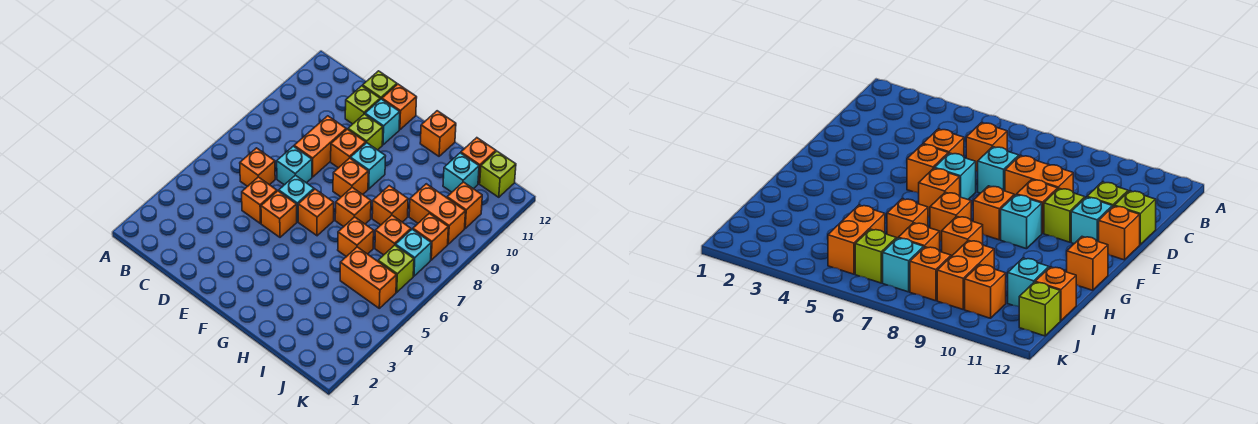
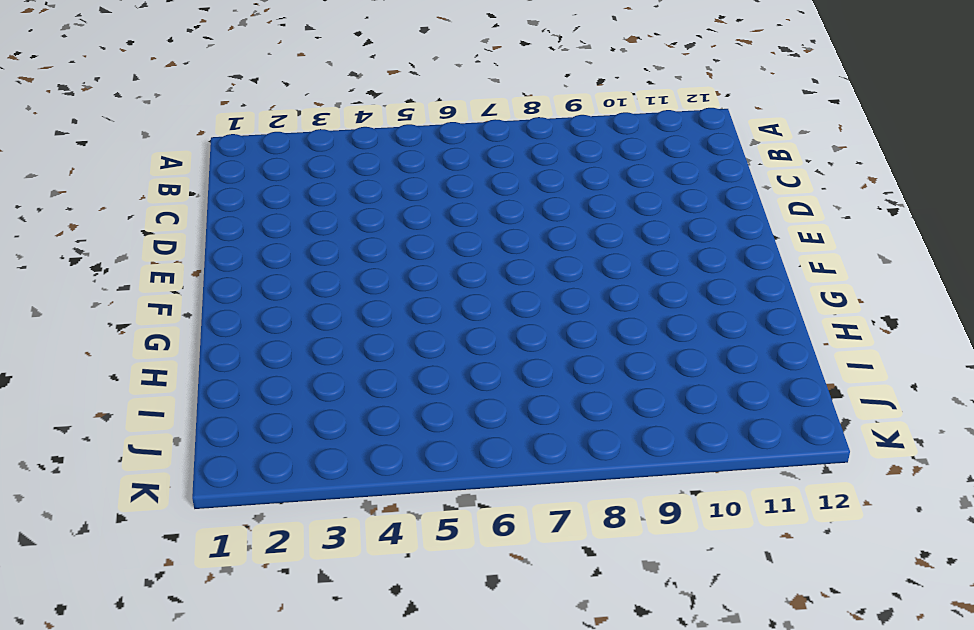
none -> orange 1x1 brick [240,148,275,187]
none -> orange 1x1 brick [242,177,277,224]
none -> cyan 1x1 brick [277,146,312,185]

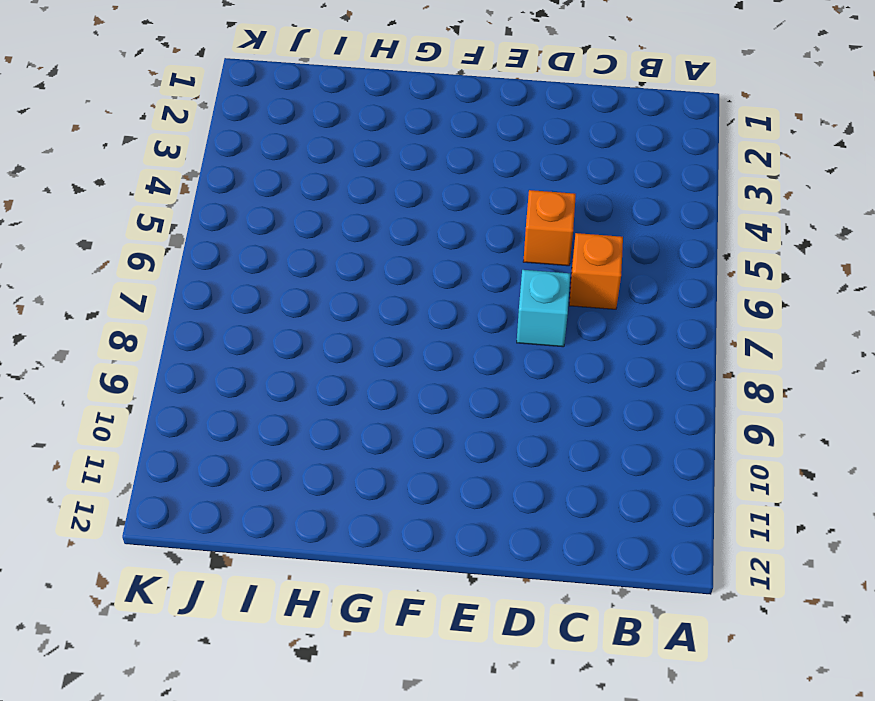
none -> orange 1x2 brick [294,116,346,177]
none -> lime 1x1 brick [345,86,380,124]
none -> lime 1x1 brick [363,71,397,99]

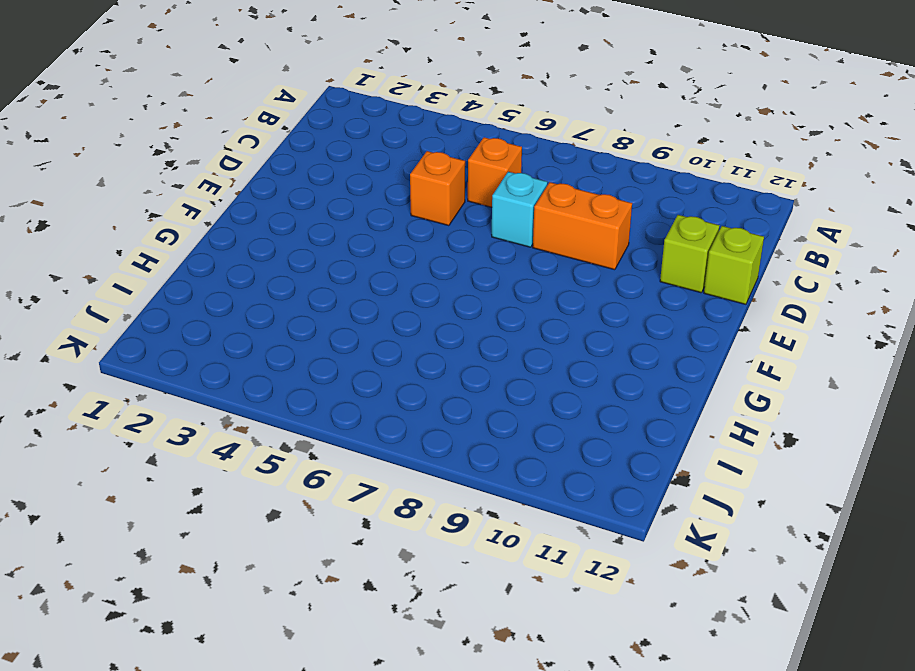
none -> orange 1x1 brick [261,191,297,237]
none -> cyan 1x1 brick [279,175,314,222]
none -> orange 1x1 brick [331,129,366,168]

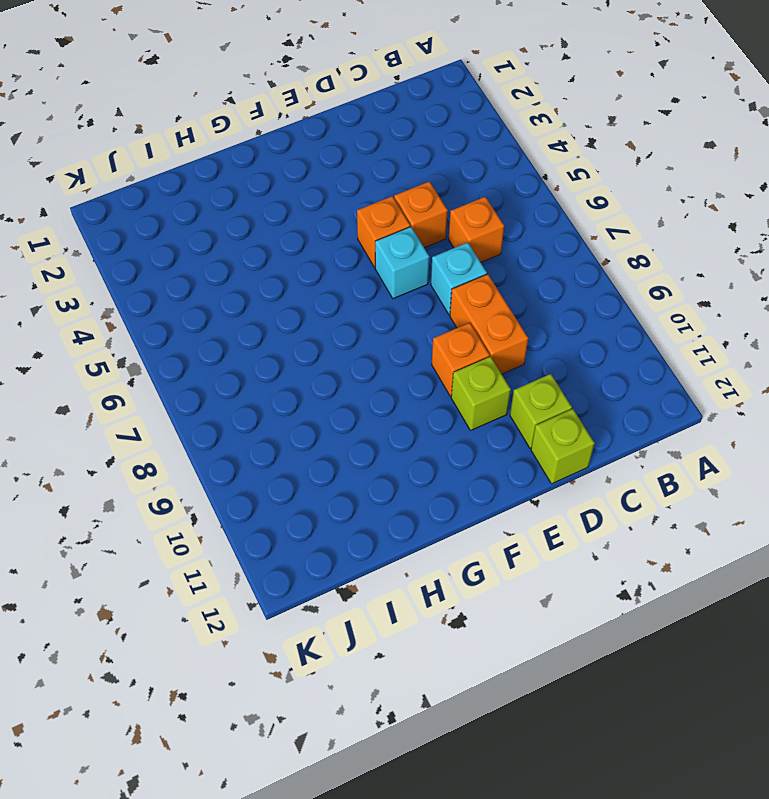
none -> cyan 1x1 brick [365,99,400,145]
none -> orange 1x1 brick [382,84,417,130]
none -> orange 1x1 brick [298,189,334,236]

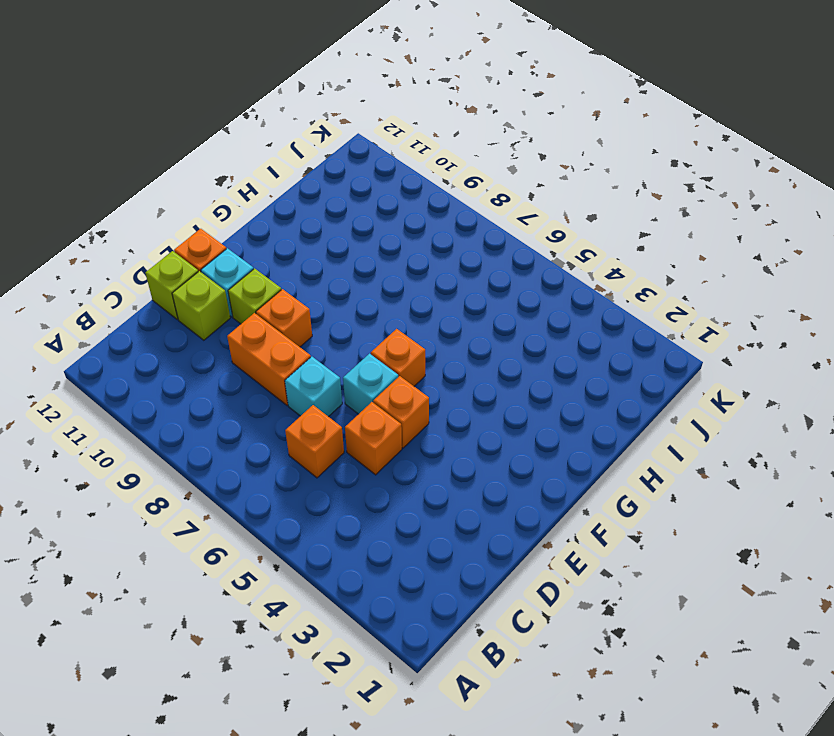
none -> orange 1x1 brick [333,158,368,197]
none -> cyan 1x1 brick [350,143,386,189]
none -> orange 1x1 brick [335,187,371,227]

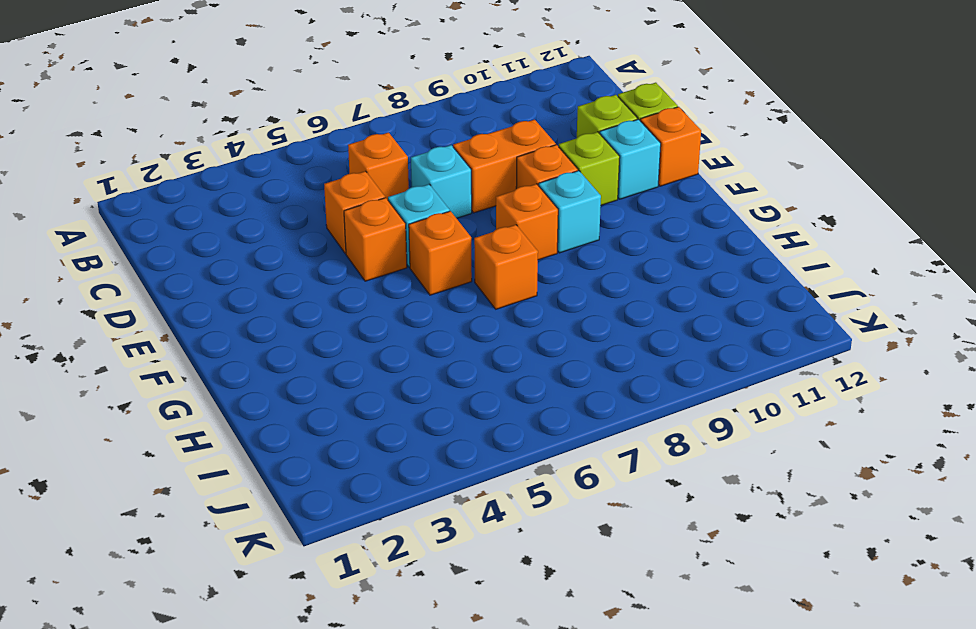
none -> orange 1x1 brick [420,111,456,156]
none -> orange 1x1 brick [338,217,374,257]
none -> orange 1x1 brick [372,186,408,225]

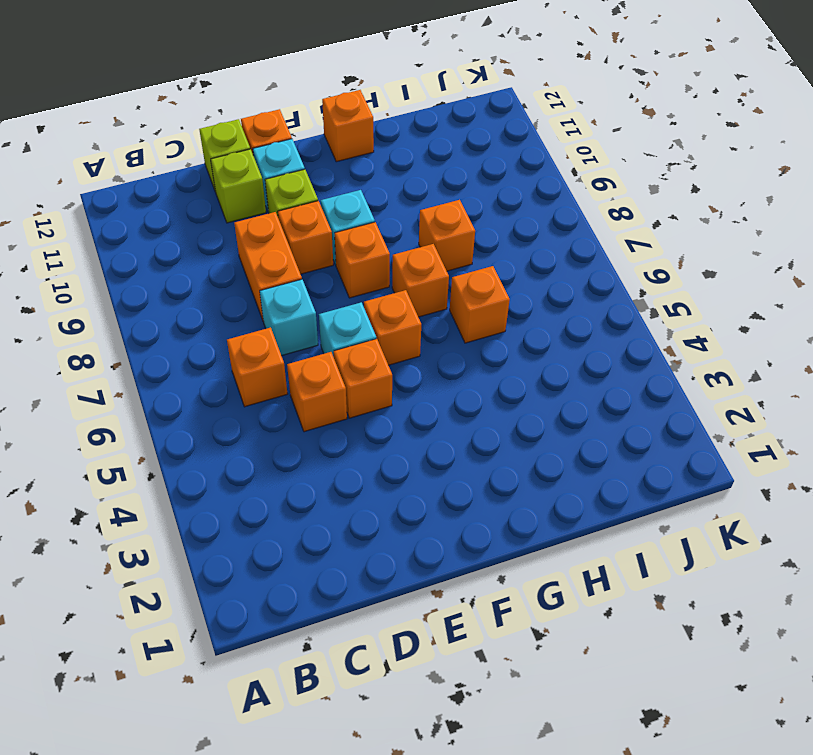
none -> orange 1x2 brick [340,247,397,308]
none -> orange 1x1 brick [375,215,411,255]
none -> orange 1x2 brick [409,184,466,244]

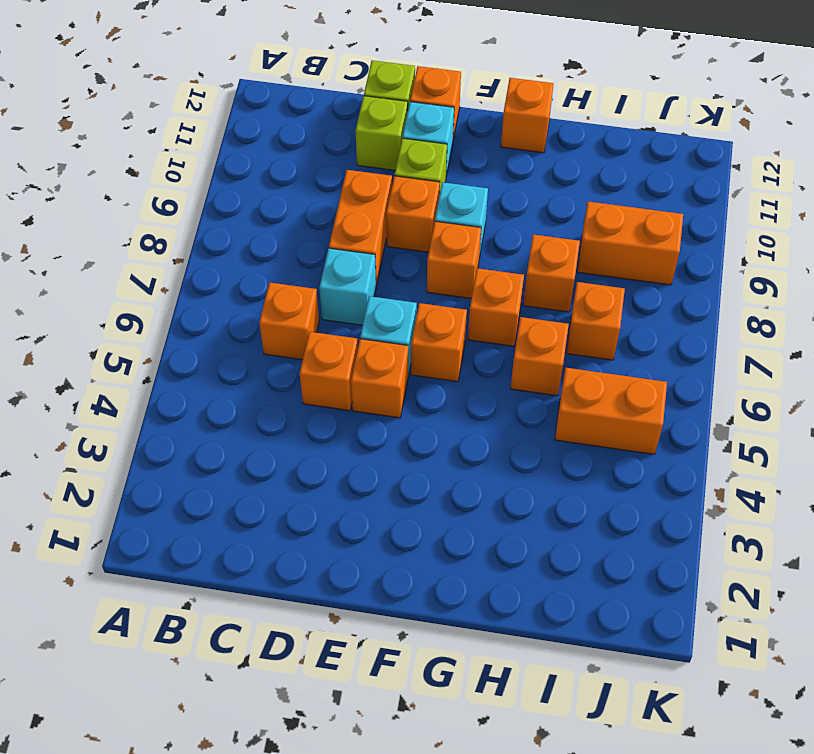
none -> cyan 1x1 brick [443,153,479,192]
none -> orange 1x1 brick [461,138,496,184]
none -> lime 1x1 brick [378,245,414,292]

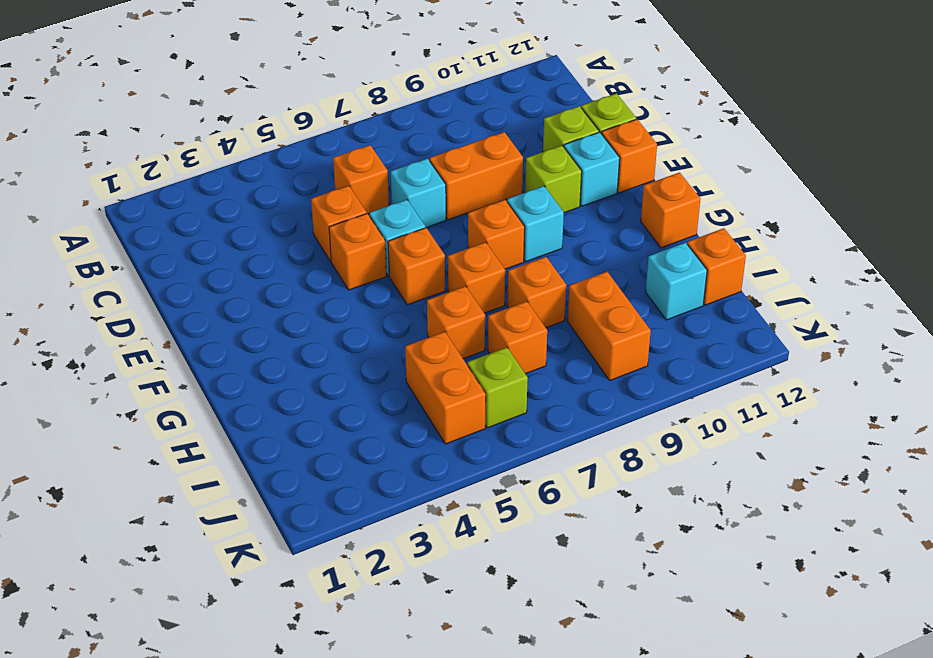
none -> orange 1x1 brick [331,129,366,168]
none -> cyan 1x1 brick [396,229,431,276]
none -> orange 1x1 brick [413,213,448,260]

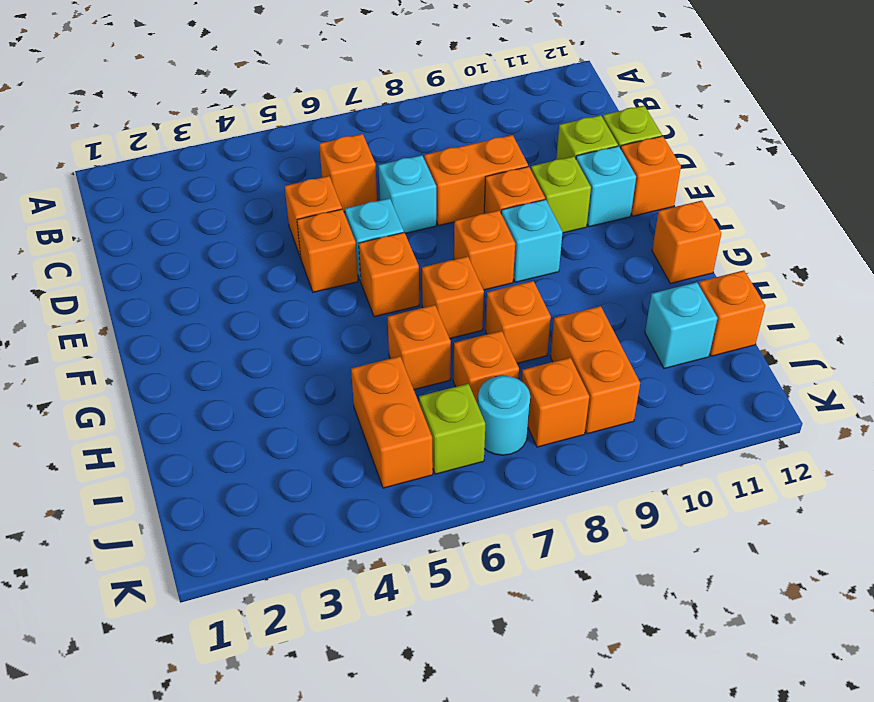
cyan 1x1 round brick [478,376,530,455] -> cyan 1x1 brick [396,229,431,276]
none -> orange 1x1 brick [447,182,482,228]
none -> lime 1x1 brick [480,151,516,197]

